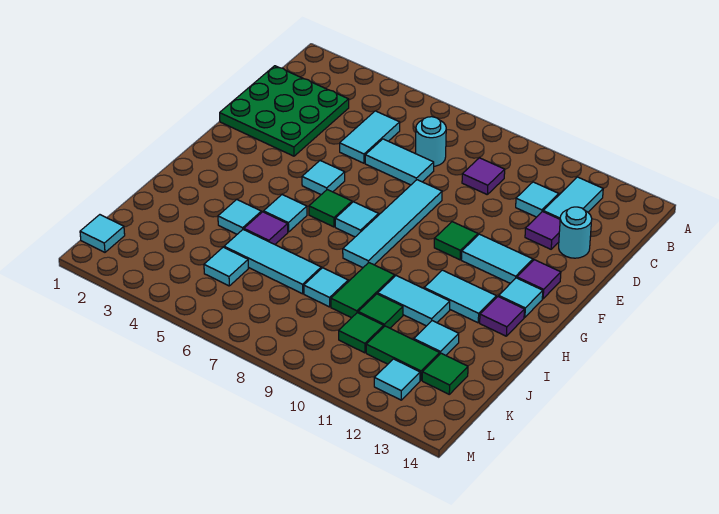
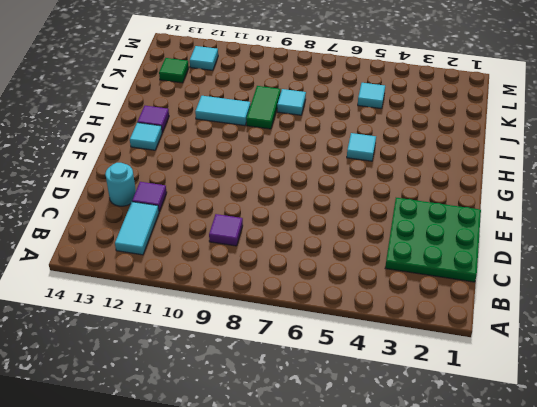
none -> cyan 1x2 tile [340,111,400,163]
none -> cyan 1x1 round brick [415,117,446,166]
none -> cyan 1x1 tile [516,182,559,217]
none -> cyan 1x2 tile [365,139,434,185]

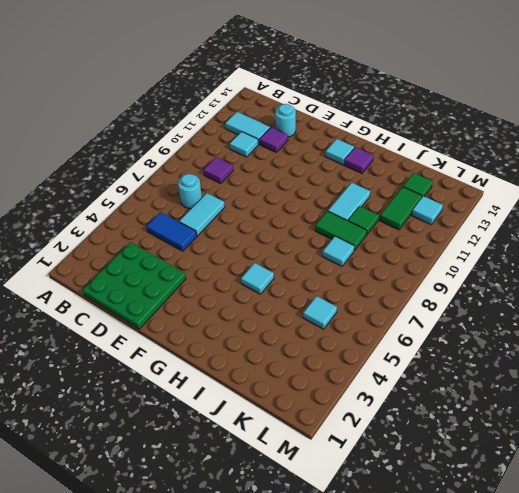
blue 1x2 tile [146,212,197,251] -> cyan 1x2 tile [340,111,400,163]
none -> cyan 1x4 tile [343,180,442,268]
none -> cyan 1x1 tile [302,160,345,195]
none -> green 1x1 tile [434,222,478,260]
none -> cyan 1x2 tile [461,234,533,283]

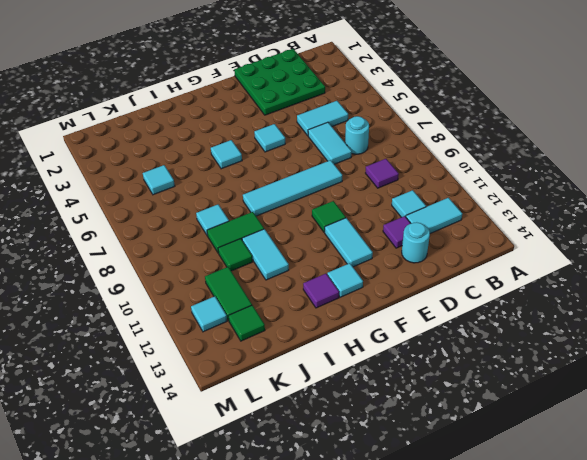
none -> purple 1x1 tile [517,260,561,299]
none -> green 1x1 tile [309,190,352,227]
none -> cyan 1x1 tile [335,202,379,237]
none -> cyan 1x2 tile [424,270,496,323]

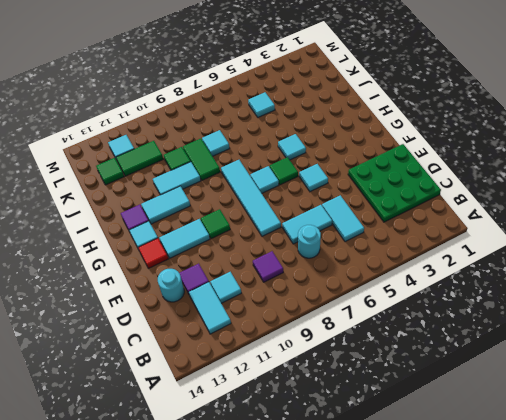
red 1x1 tile [138,238,168,268] -> purple 1x1 tile [517,260,561,299]
none -> cyan 1x1 tile [218,199,261,234]
none -> purple 1x1 tile [244,212,288,244]
none -> cyan 1x3 tile [224,230,321,294]
none -> cyan 1x1 tile [414,321,459,355]

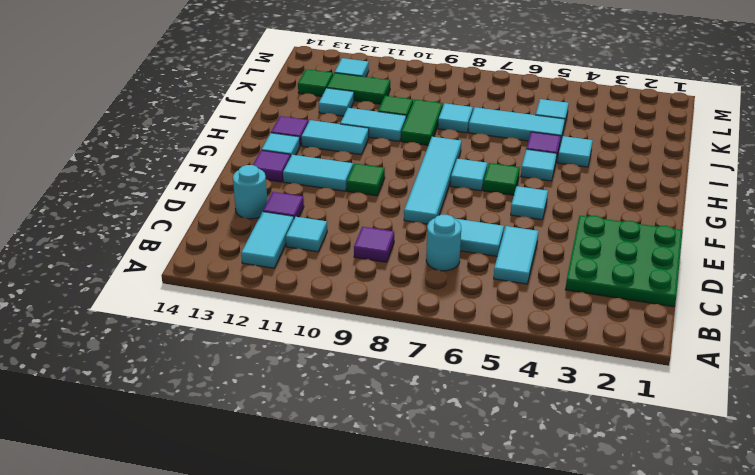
none -> green 1x1 tile [339,313,384,353]
none -> cyan 1x1 tile [80,215,125,252]

